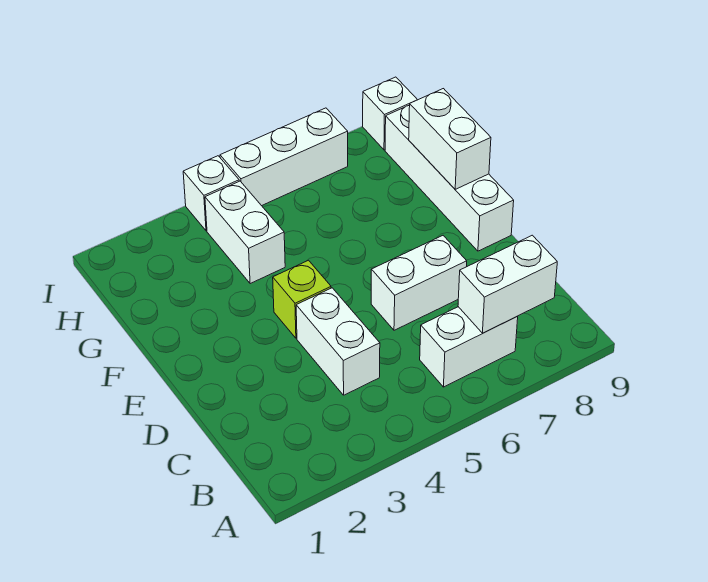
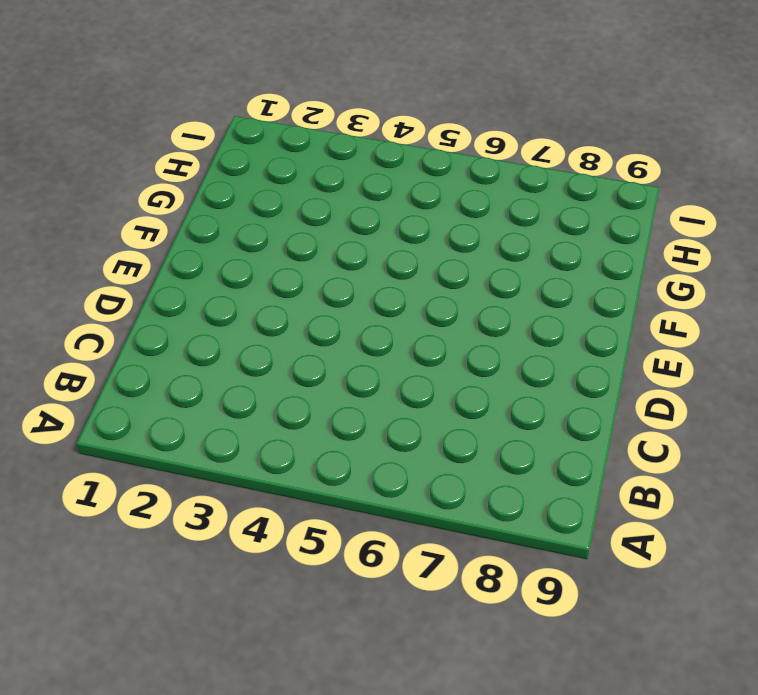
none -> white 1x2 brick [420,307,518,387]
none -> white 1x2 brick [296,288,380,395]

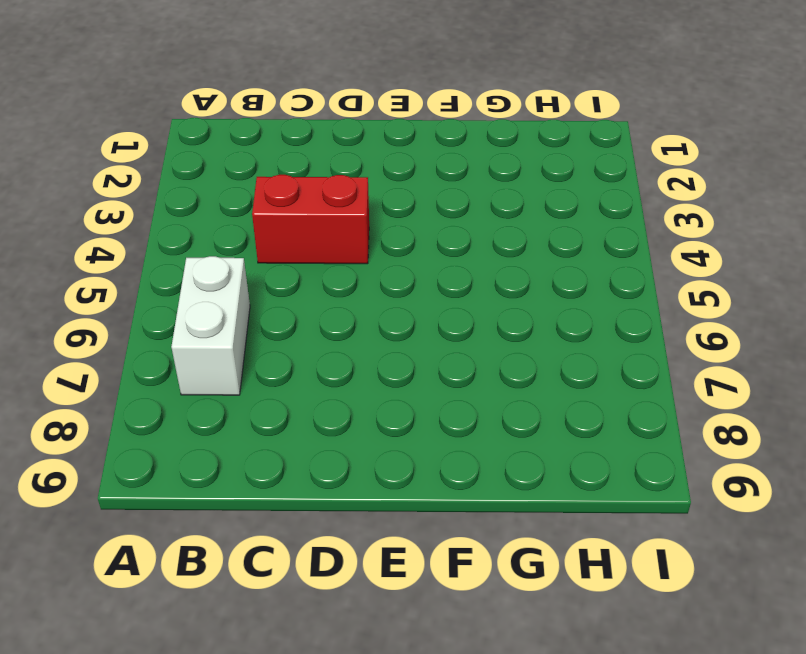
red 1x2 brick [252,175,369,264] -> white 1x2 brick [296,288,380,395]
none -> white 1x2 brick [371,236,467,330]
none -> lime 1x1 brick [273,260,331,338]

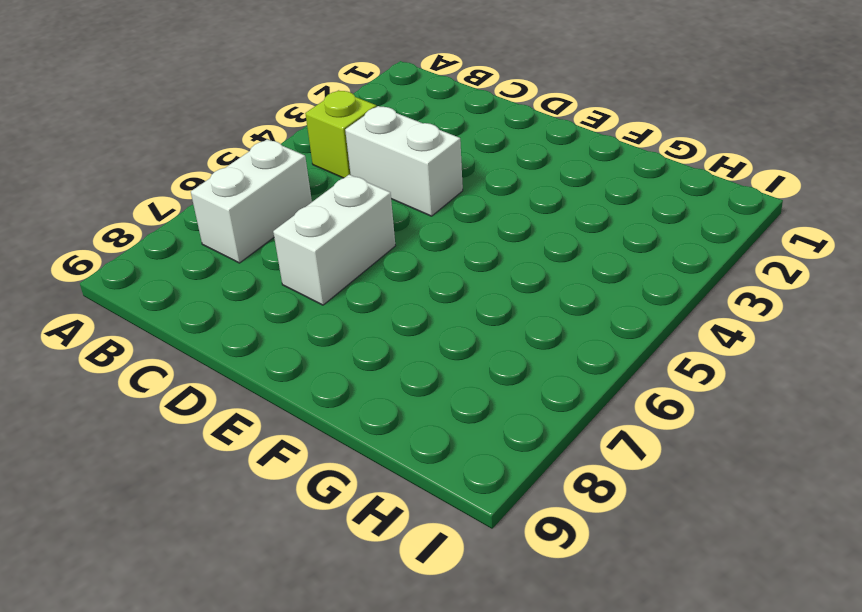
lime 1x1 brick [305,90,376,178] -> lime 1x1 brick moved to [273,260,331,338]
none -> white 1x4 brick [385,105,514,251]
none -> white 1x2 brick [205,181,285,284]

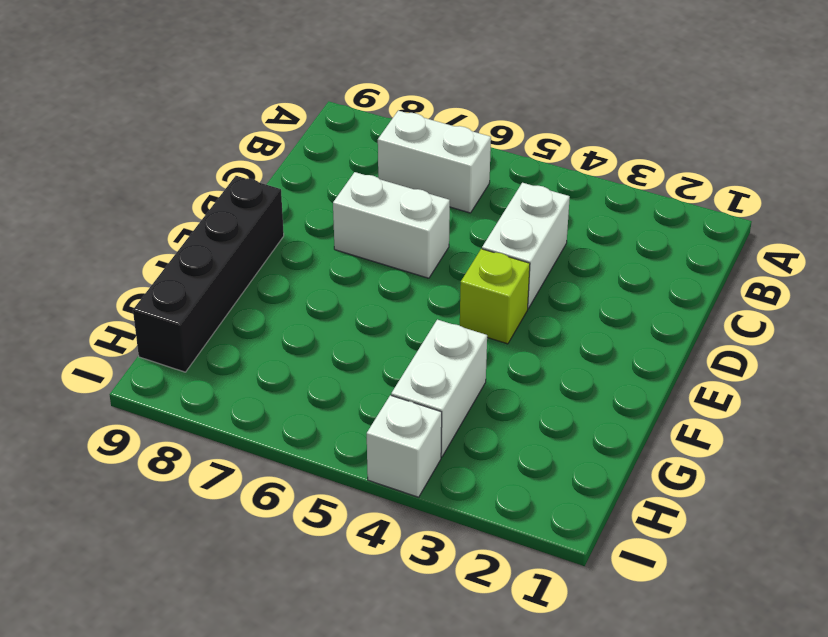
black 1x4 brick [133,176,284,372] -> white 1x4 brick [385,105,514,251]
none -> white 1x3 brick [220,108,348,206]
none -> white 1x1 brick [363,77,417,150]

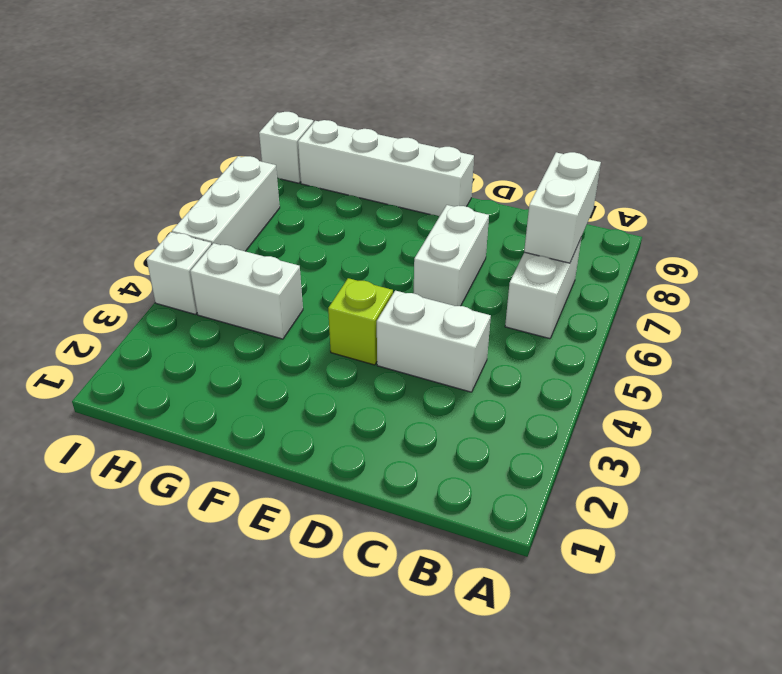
none -> white 1x2 brick [409,89,491,189]

